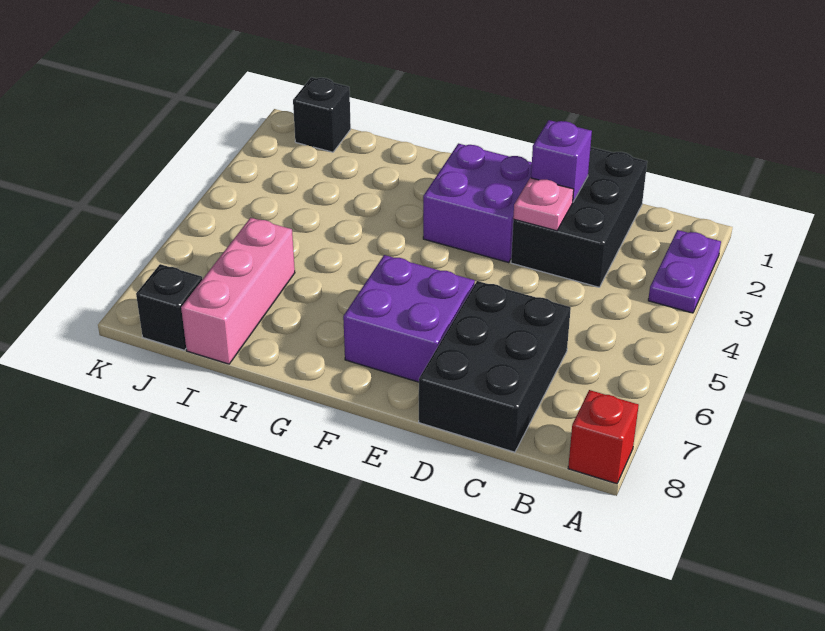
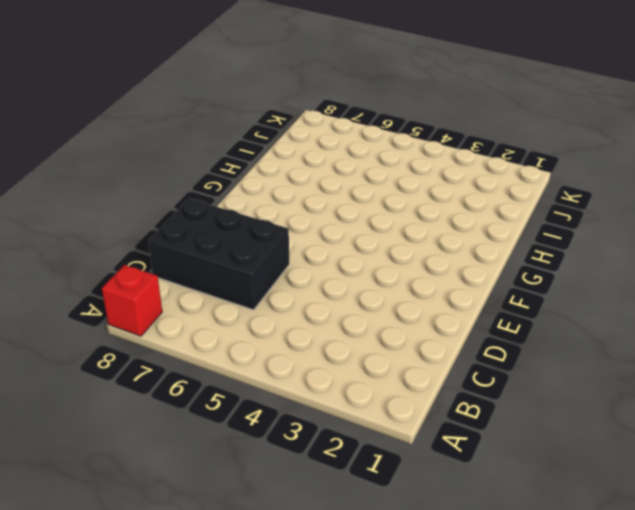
none -> purple 1x2 plate [648,230,721,313]
none -> black 2x3 brick [511,147,647,287]

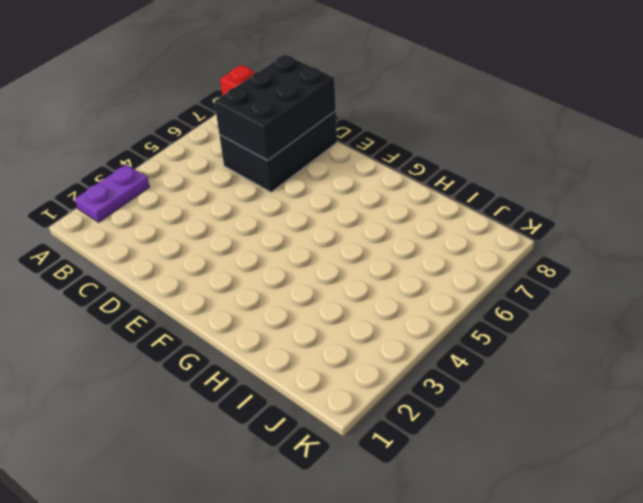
black 2x3 brick [214,55,336,160] -> black 2x3 brick moved to [511,147,647,287]
none -> purple 2x2 brick [423,144,532,263]
none -> purple 2x2 brick [343,255,475,382]

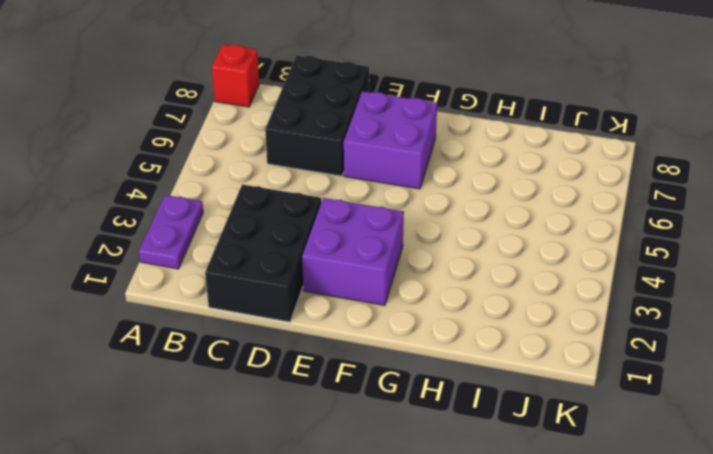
none -> pink 1x3 brick [181,218,295,364]
none -> black 1x1 brick [293,77,351,152]

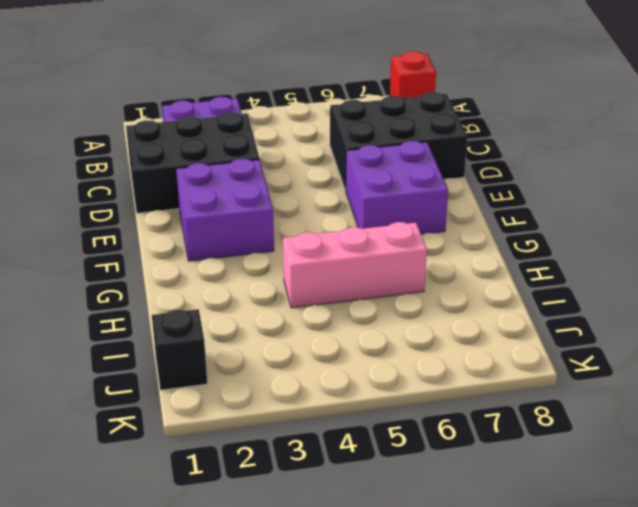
pink 1x3 brick [283,222,427,308] -> pink 1x3 brick moved to [181,218,295,364]
none -> black 1x1 brick [136,264,202,350]
none -> purple 1x1 brick [531,120,592,202]

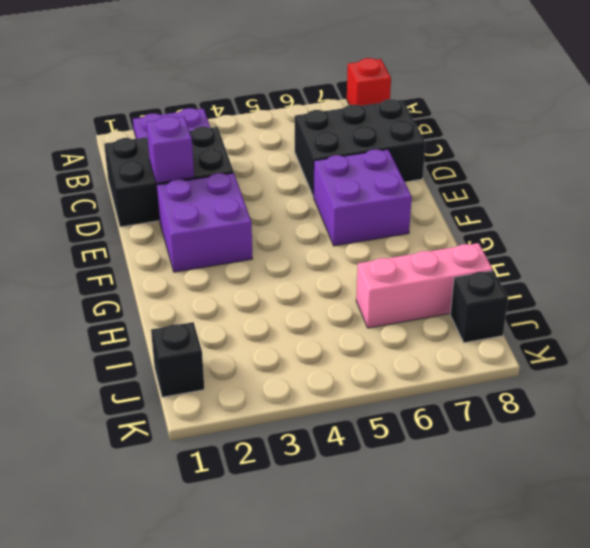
none -> pink 1x1 plate [513,178,574,231]

